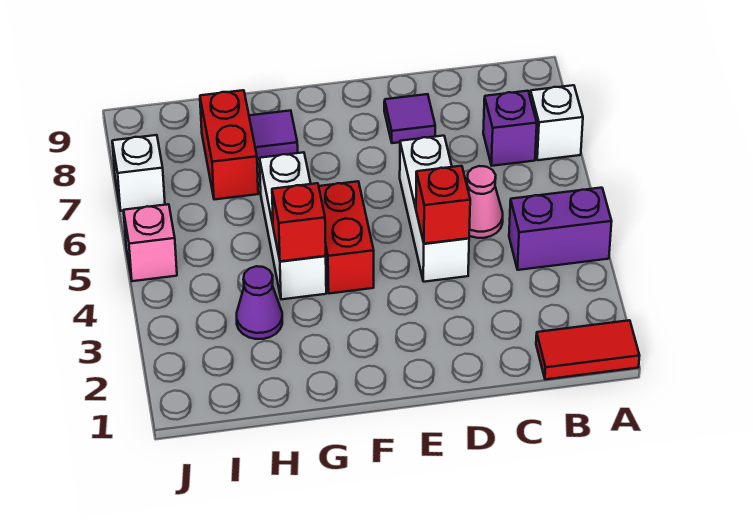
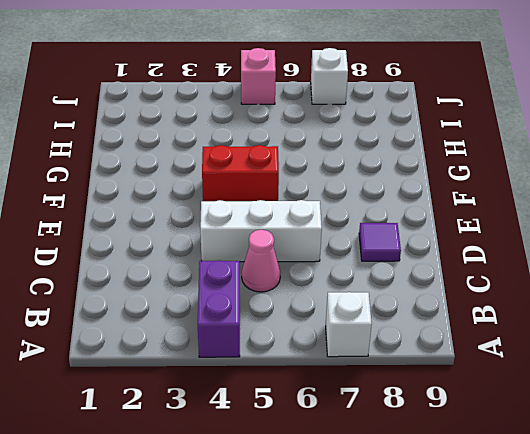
none -> red 1x2 tile [536,320,639,379]
none -> purple 1x1 brick [483,91,537,166]
none -> white 1x3 brick [260,152,326,299]

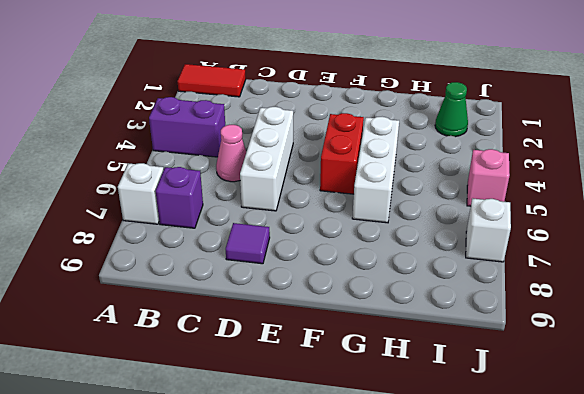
green 1x1 cone [435,82,468,137] -> none
none -> purple 1x1 tile [249,110,298,159]
none -> purple 1x1 cone [237,266,282,339]
none -> red 1x2 brick [200,90,258,200]

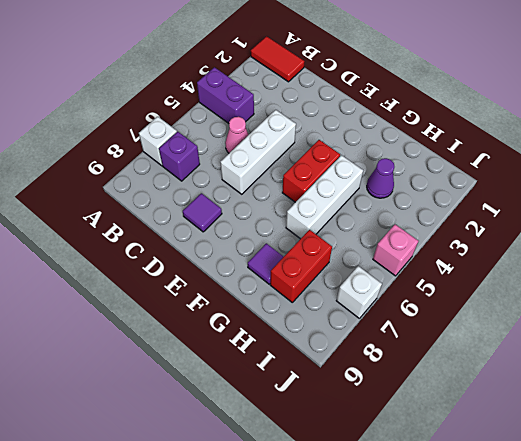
none -> red 1x1 brick [416,166,470,244]
none -> red 1x1 brick [272,183,326,261]

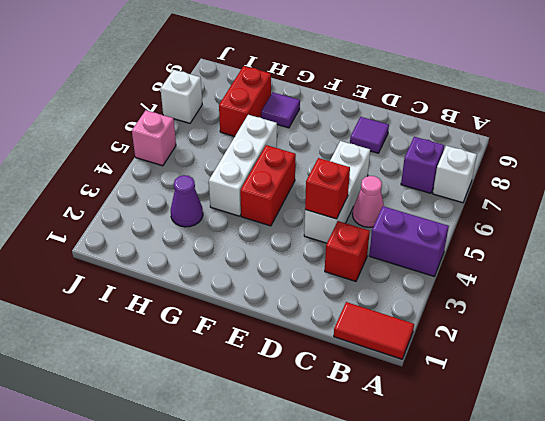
red 1x1 brick [325,221,370,281] -> red 1x1 brick moved to [272,183,326,261]

